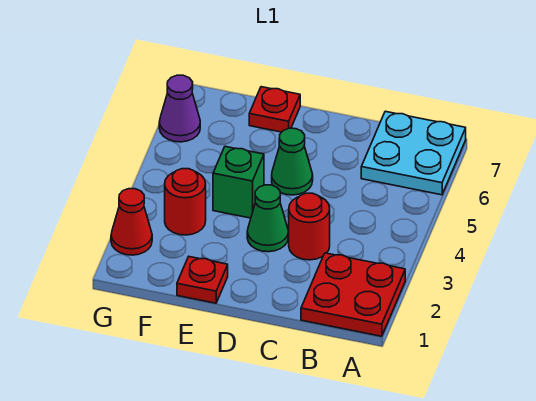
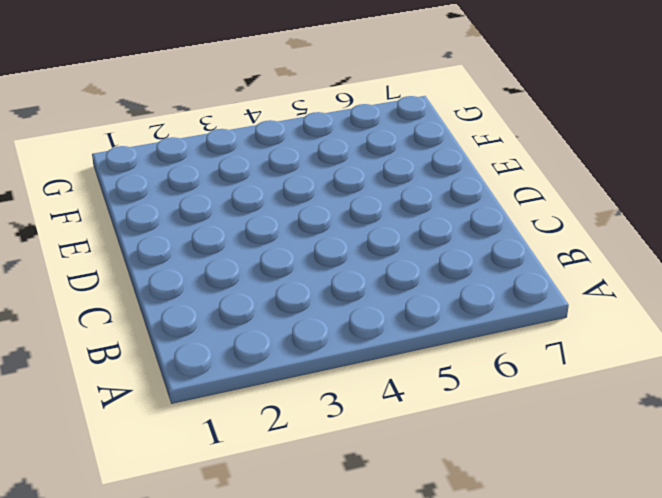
none -> red 2x2 plate [301,253,405,336]
none -> cyan 2x2 plate [361,111,466,195]

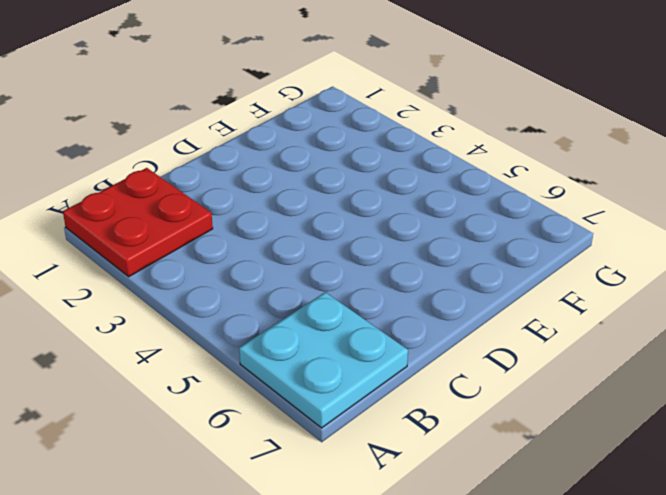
none -> red 1x1 round brick [289,193,330,260]
none -> green 1x1 cone [247,185,288,252]

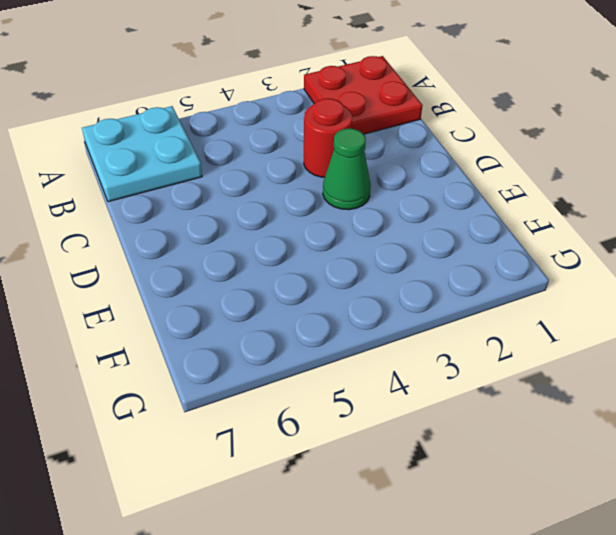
none -> green 1x1 cone [272,128,313,195]
none -> red 1x1 plate [177,257,228,303]

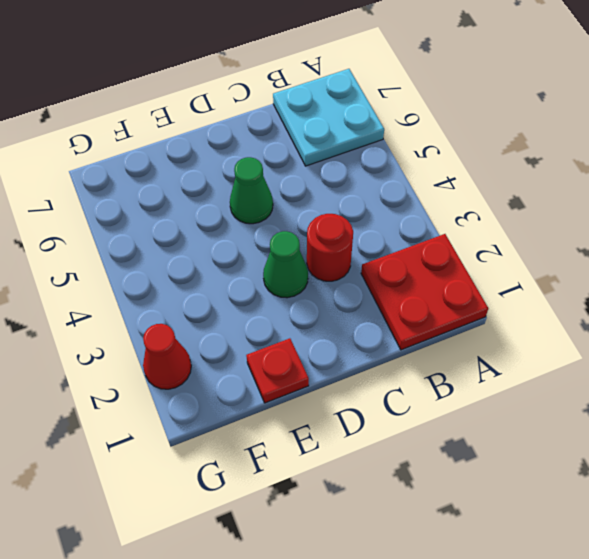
none -> green 1x1 brick [213,147,264,218]
none -> red 1x1 plate [249,87,300,132]

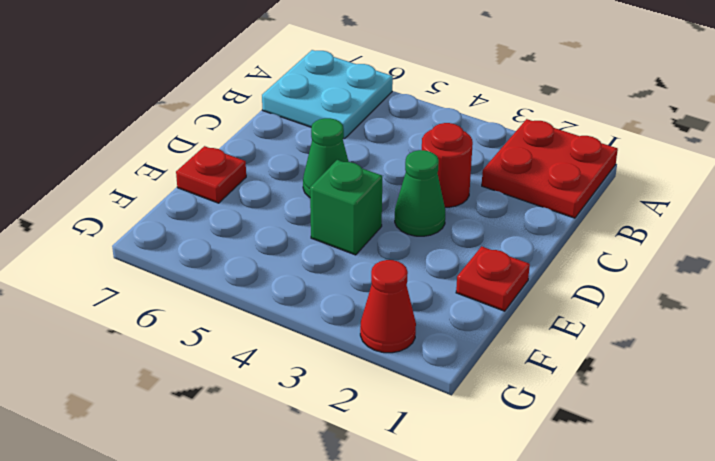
none -> red 1x1 round brick [165,169,206,235]
none -> purple 1x1 cone [159,75,200,142]

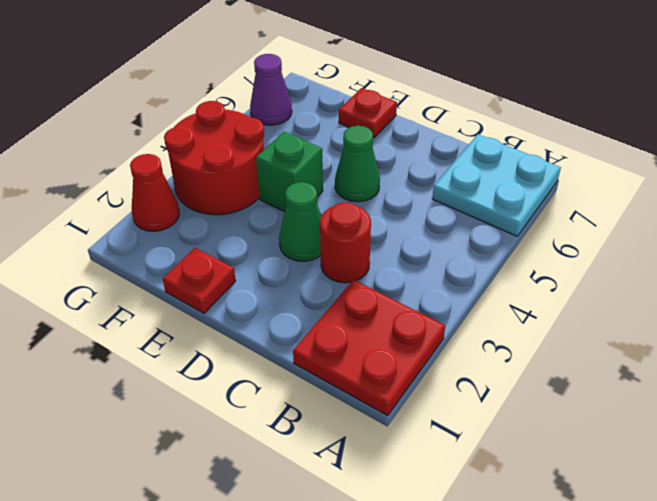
red 2x2 round brick [164,101,264,215] -> red 1x1 round brick [165,169,206,235]

